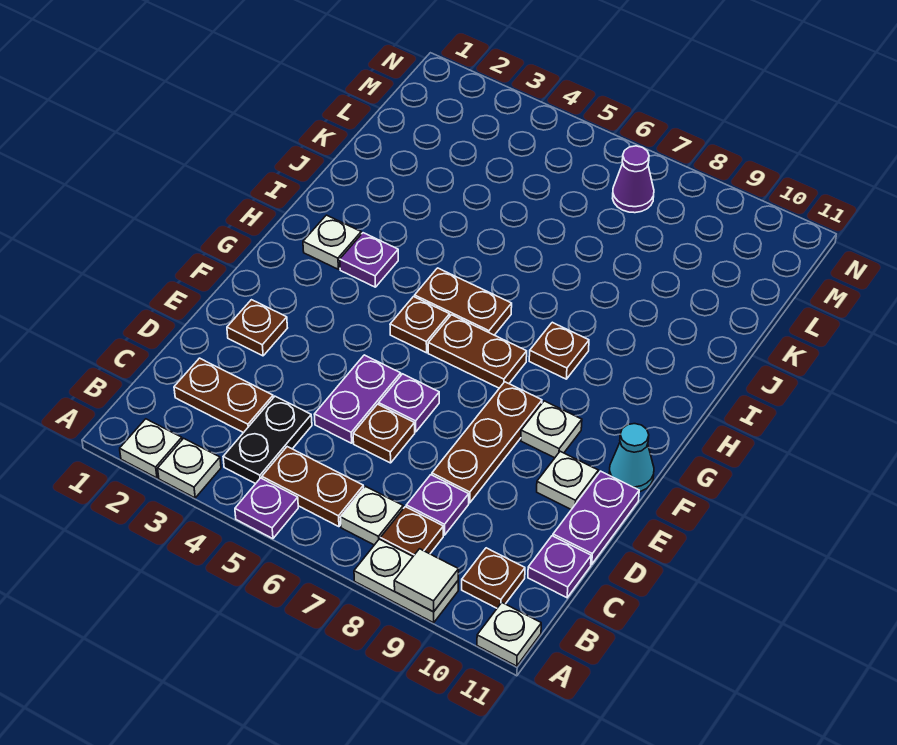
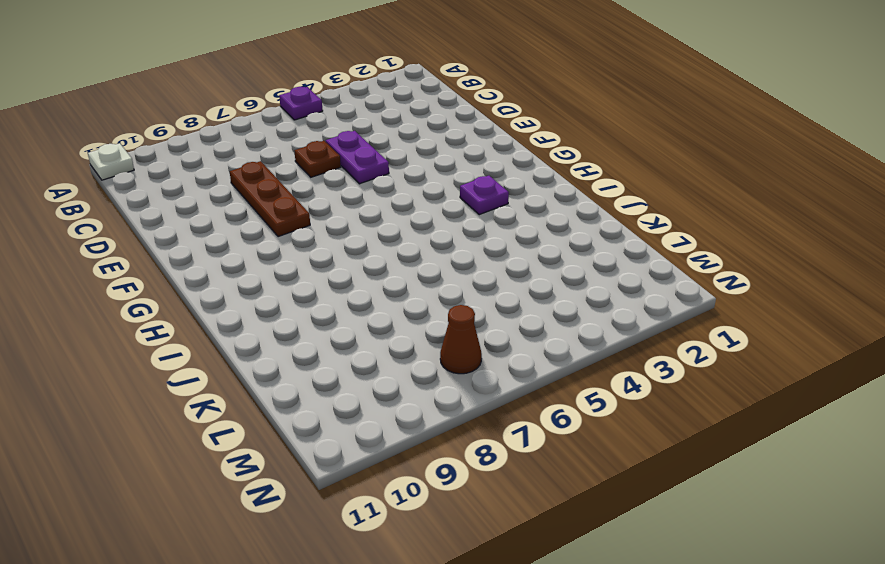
brown 1x1 cone [440,305,482,374] -> purple 1x1 cone [613,146,654,213]
none -> white 1x1 plate [120,419,182,478]
none -> white 1x1 plate [158,438,221,498]
none -> white 1x2 plate [354,539,458,623]
none -> black 1x2 plate [223,396,312,484]

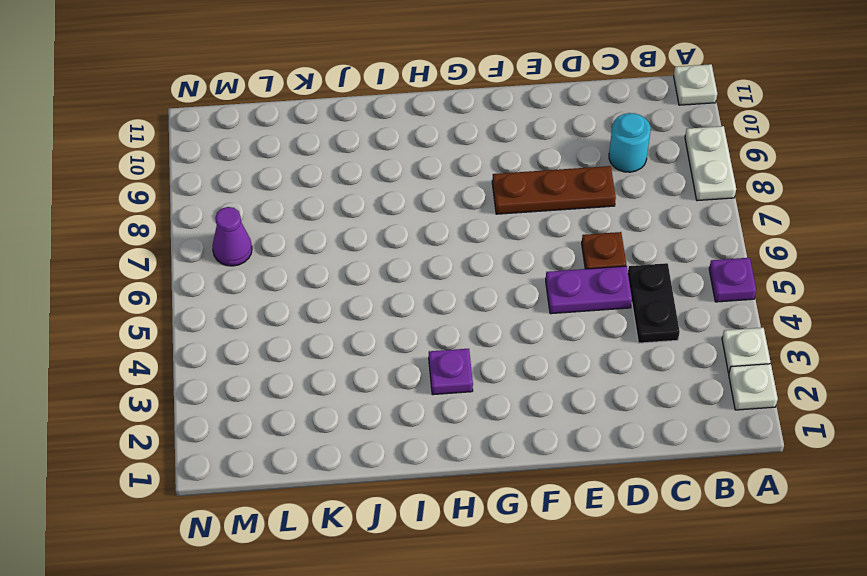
black 1x2 plate [628,263,680,343] -> black 1x2 plate turned to [223,396,312,484]
cyan 1x1 round brick [609,113,651,172] -> none
none -> brown 1x2 plate [262,447,364,527]
none -> white 1x1 plate [340,486,403,545]
none -> brown 1x1 plate [380,507,443,556]
none -> brown 1x1 plate [462,548,525,608]

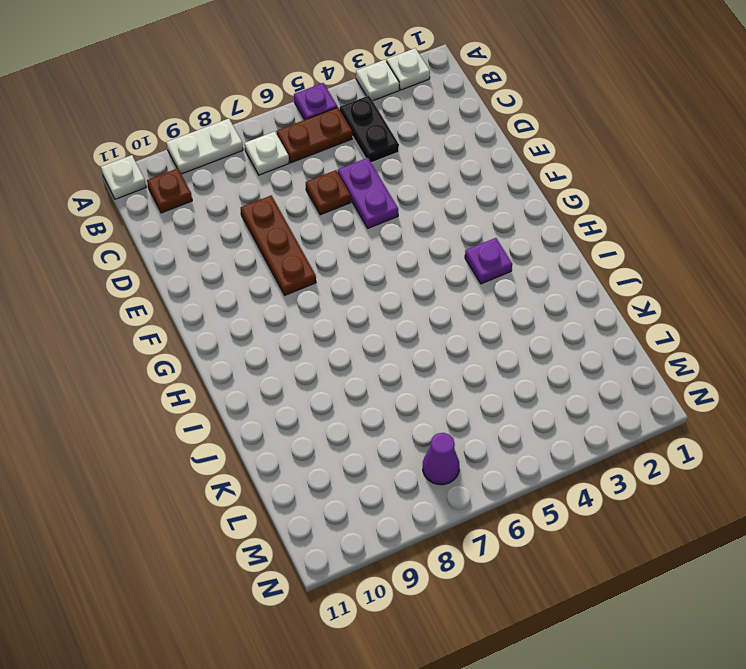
none -> brown 1x1 plate [380,507,443,556]
none -> brown 1x2 plate [174,358,273,433]
none -> purple 1x1 plate [406,475,469,535]
none -> purple 1x1 plate [528,536,591,598]

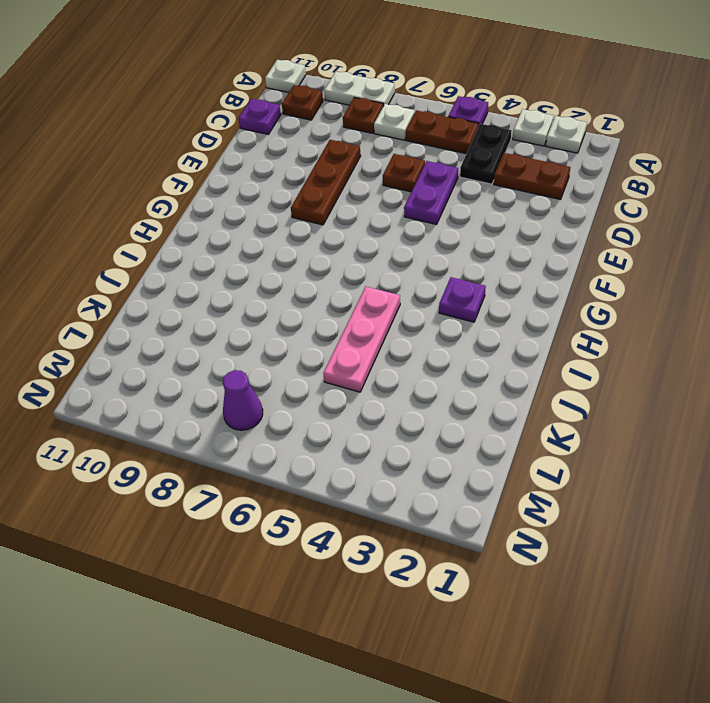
pink 1x3 plate [323,287,400,392] -> none
none -> purple 1x1 plate [406,475,469,535]
none -> purple 1x2 plate [553,471,639,564]
none -> brown 1x1 plate [227,300,287,356]
none -> purple 1x1 plate [379,374,439,432]

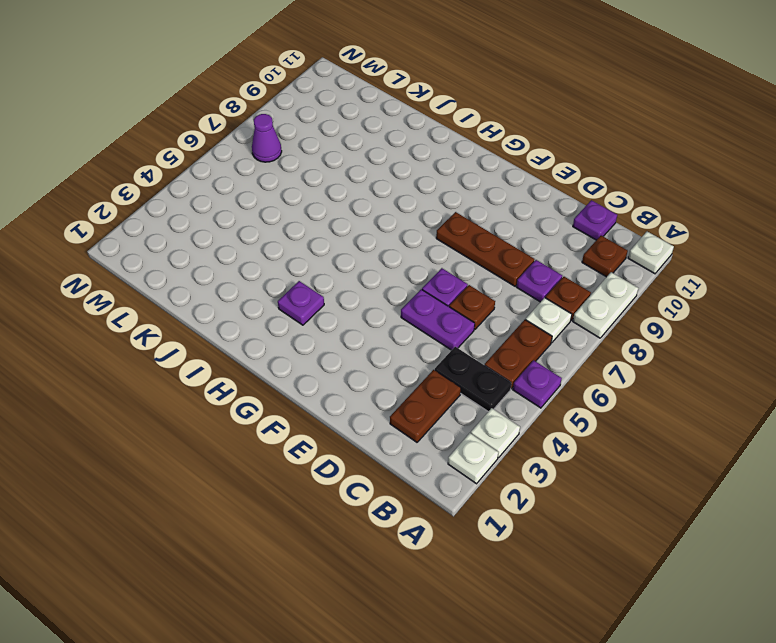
none -> purple 1x2 plate [553,471,639,564]
none -> brown 1x1 plate [227,300,287,356]
none -> white 1x1 plate [537,451,598,510]
none -> white 1x1 plate [521,401,582,458]

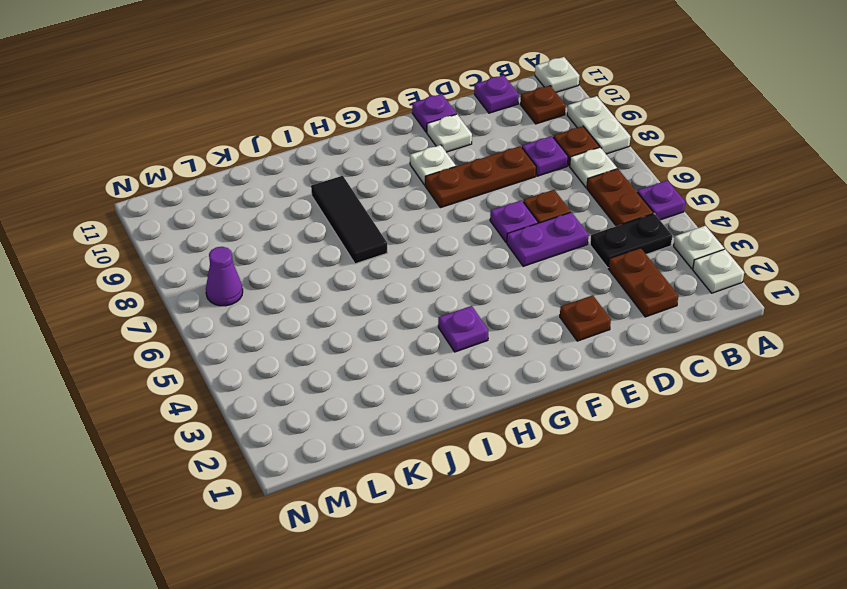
purple 1x1 plate [412,94,456,133] -> purple 1x2 plate [553,471,639,564]
black 1x3 tile [311,176,387,264] -> none
none -> cyan 1x1 cone [609,424,654,492]
none -> brown 1x1 plate [390,297,450,353]
none -> brown 1x2 plate [428,315,527,388]
none -> white 1x1 plate [303,215,361,269]

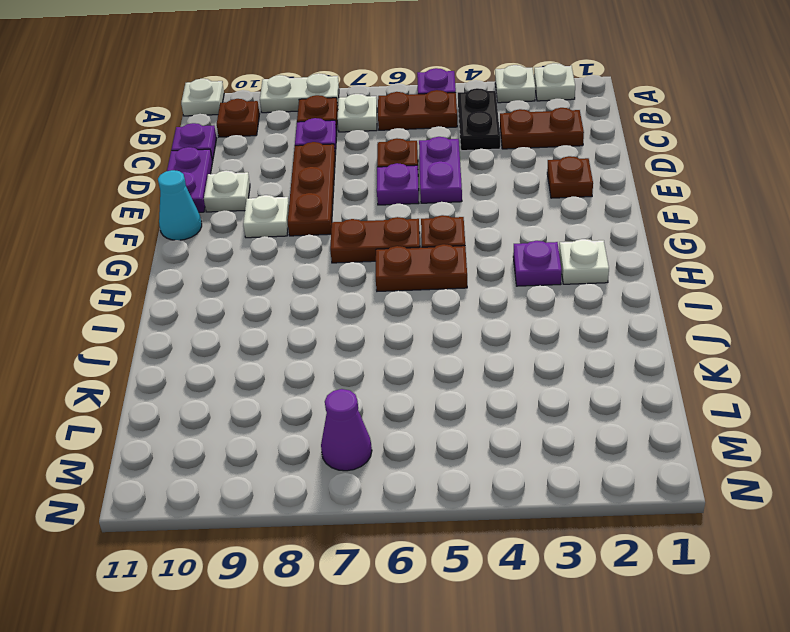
none -> brown 1x1 plate [529,322,589,379]
none -> white 1x1 tile [394,549,458,612]

